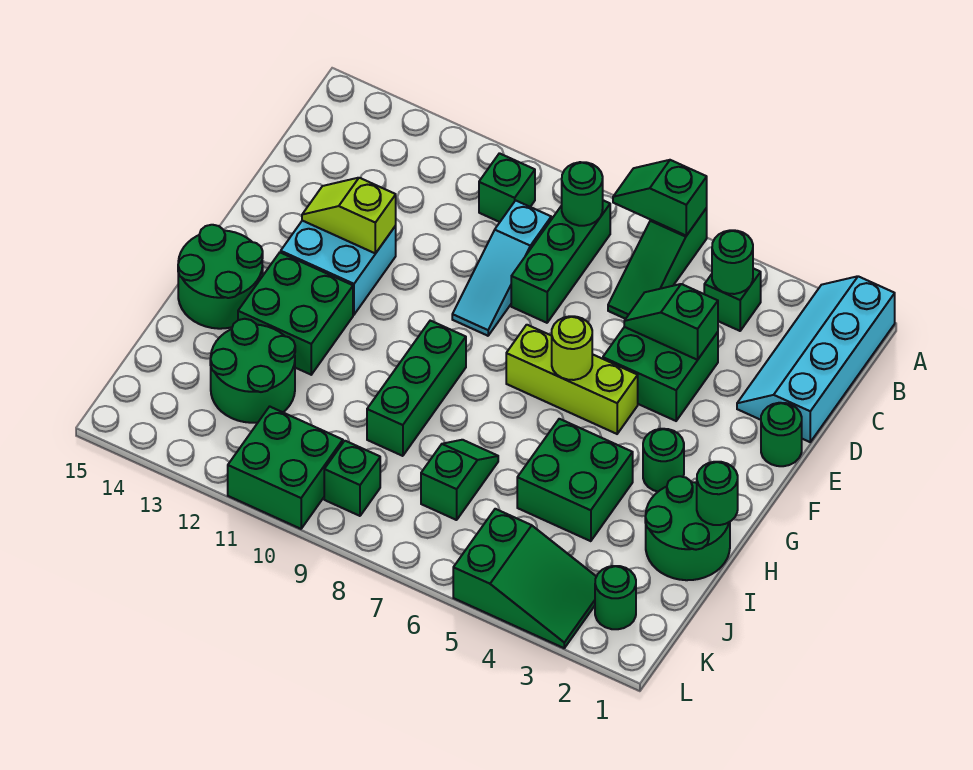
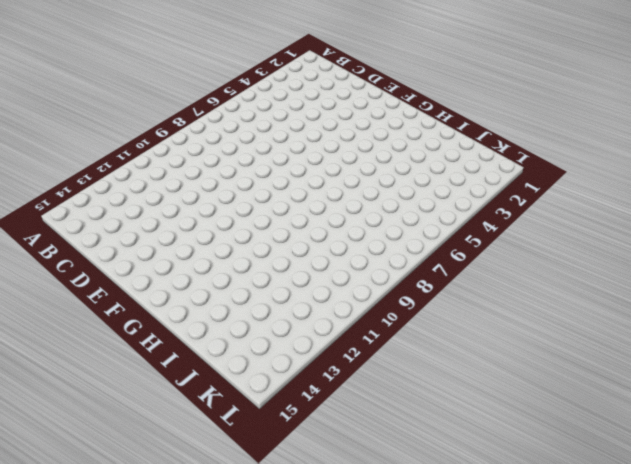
none -> cyan 2x4 slope [737,276,895,442]
none -> green 1x3 slope [608,208,707,319]
none -> green 1x1 brick [704,268,761,331]

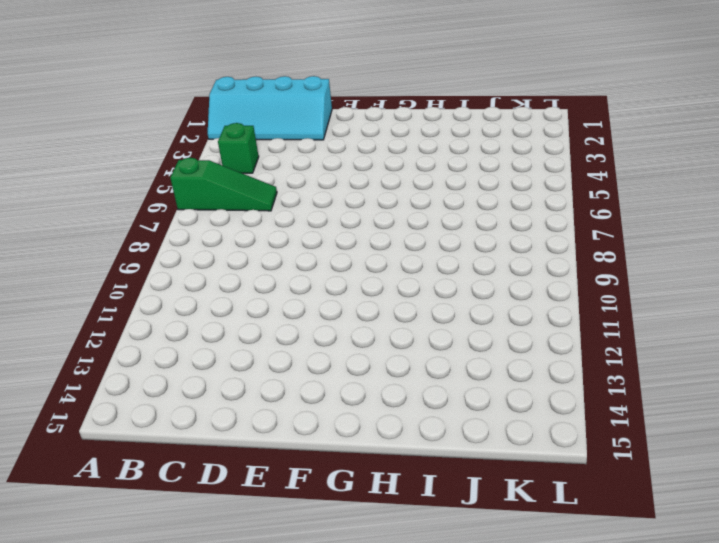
none -> green 1x3 brick [511,200,610,323]
none -> green 1x1 brick [479,153,535,222]
none -> cyan 1x3 slope [452,200,551,336]

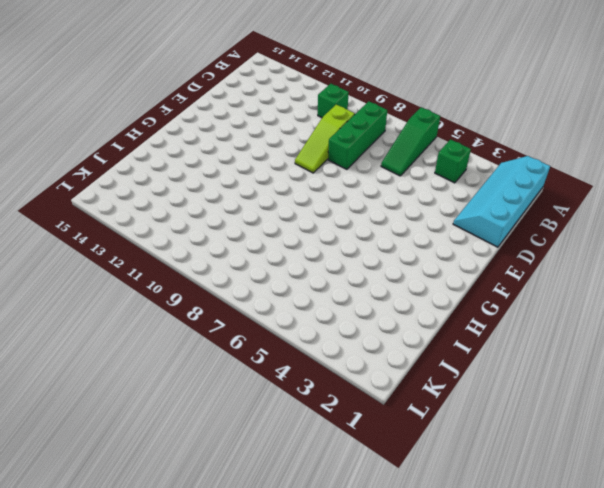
lime 1x3 slope [295,105,355,173] -> cyan 1x3 slope [452,200,551,336]
none -> green 2x2 brick [603,327,718,421]
none -> green 1x1 round brick [761,403,802,466]
none -> cyan 2x2 brick [281,221,396,315]

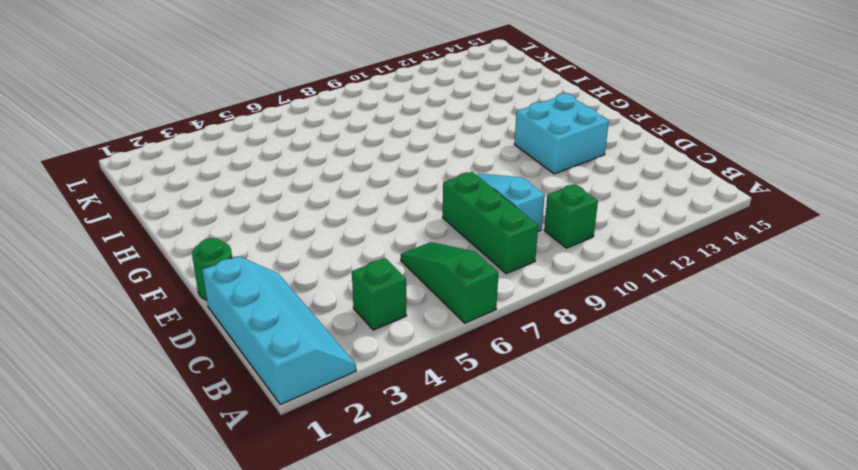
none -> green 2x2 brick [603,327,718,421]
none -> lime 1x3 brick [506,325,638,434]
none -> green 1x1 round brick [643,429,684,492]

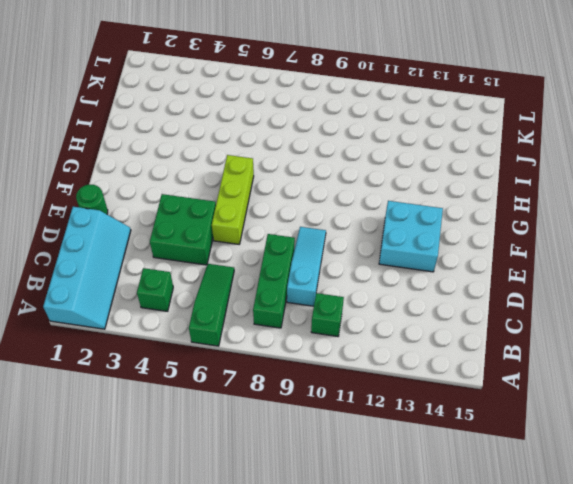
lime 1x3 brick [212,155,254,244] -> lime 1x3 brick turned to [506,325,638,434]
none -> green 1x1 round brick [643,429,684,492]
none -> green 1x3 brick [367,321,466,456]
none -> green 2x2 brick [238,252,353,375]

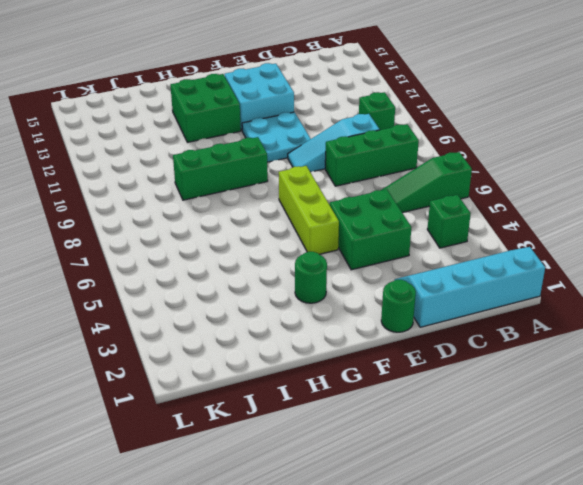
cyan 2x2 plate [242,112,311,162] -> none
none -> green 2x2 round brick [178,225,263,329]
none -> green 2x2 round brick [645,476,730,580]
none -> green 2x2 brick [517,419,633,541]

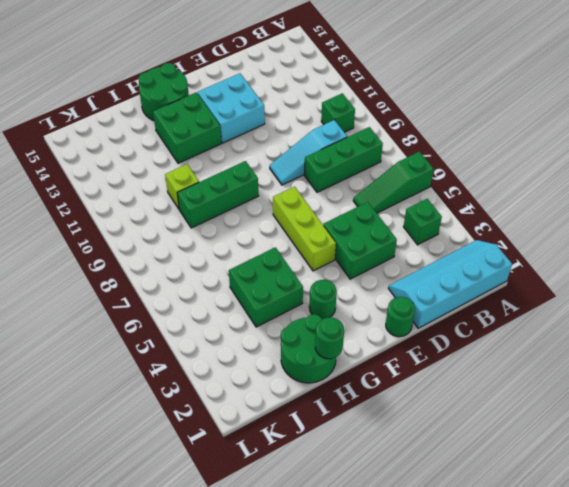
lime 1x1 brick [165,164,199,209] -> none
none -> green 1x2 slope [421,440,498,520]
none -> green 2x2 round brick [210,319,295,423]
none -> green 1x1 round brick [595,566,636,629]

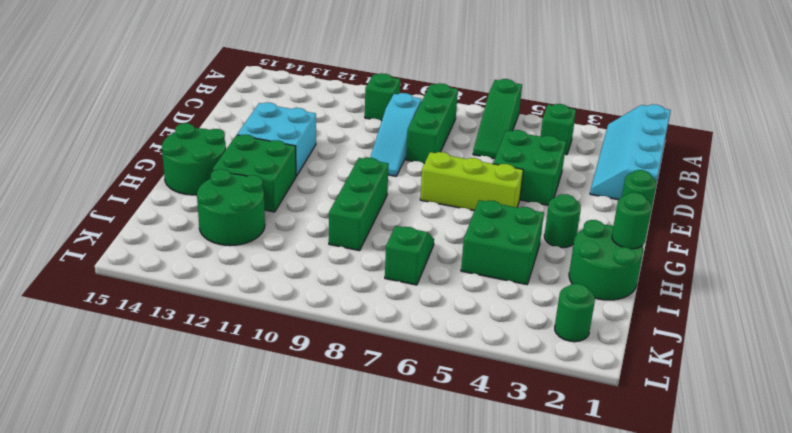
none -> green 2x3 slope [453,509,596,648]
none -> green 1x1 brick [324,441,380,516]
none -> green 2x2 brick [228,406,343,529]

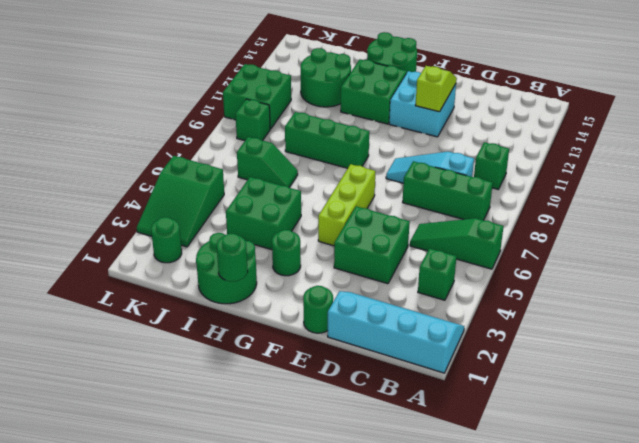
none -> green 1x2 slope [613,160,707,236]
none -> green 1x1 round brick [712,230,753,294]
none -> green 1x1 round brick [562,162,603,226]

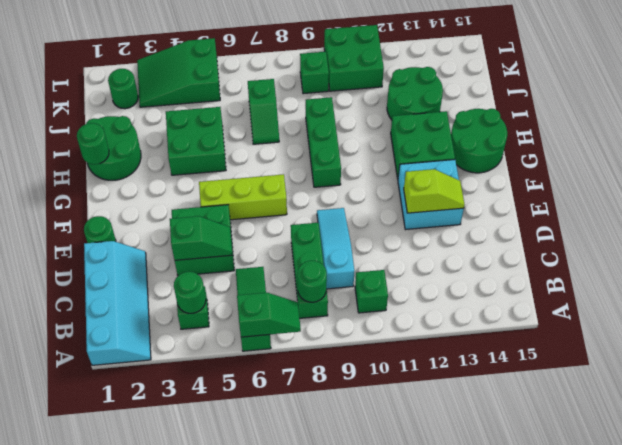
none -> green 1x1 round brick [643,429,684,492]
none -> lime 1x1 round brick [552,316,592,380]

